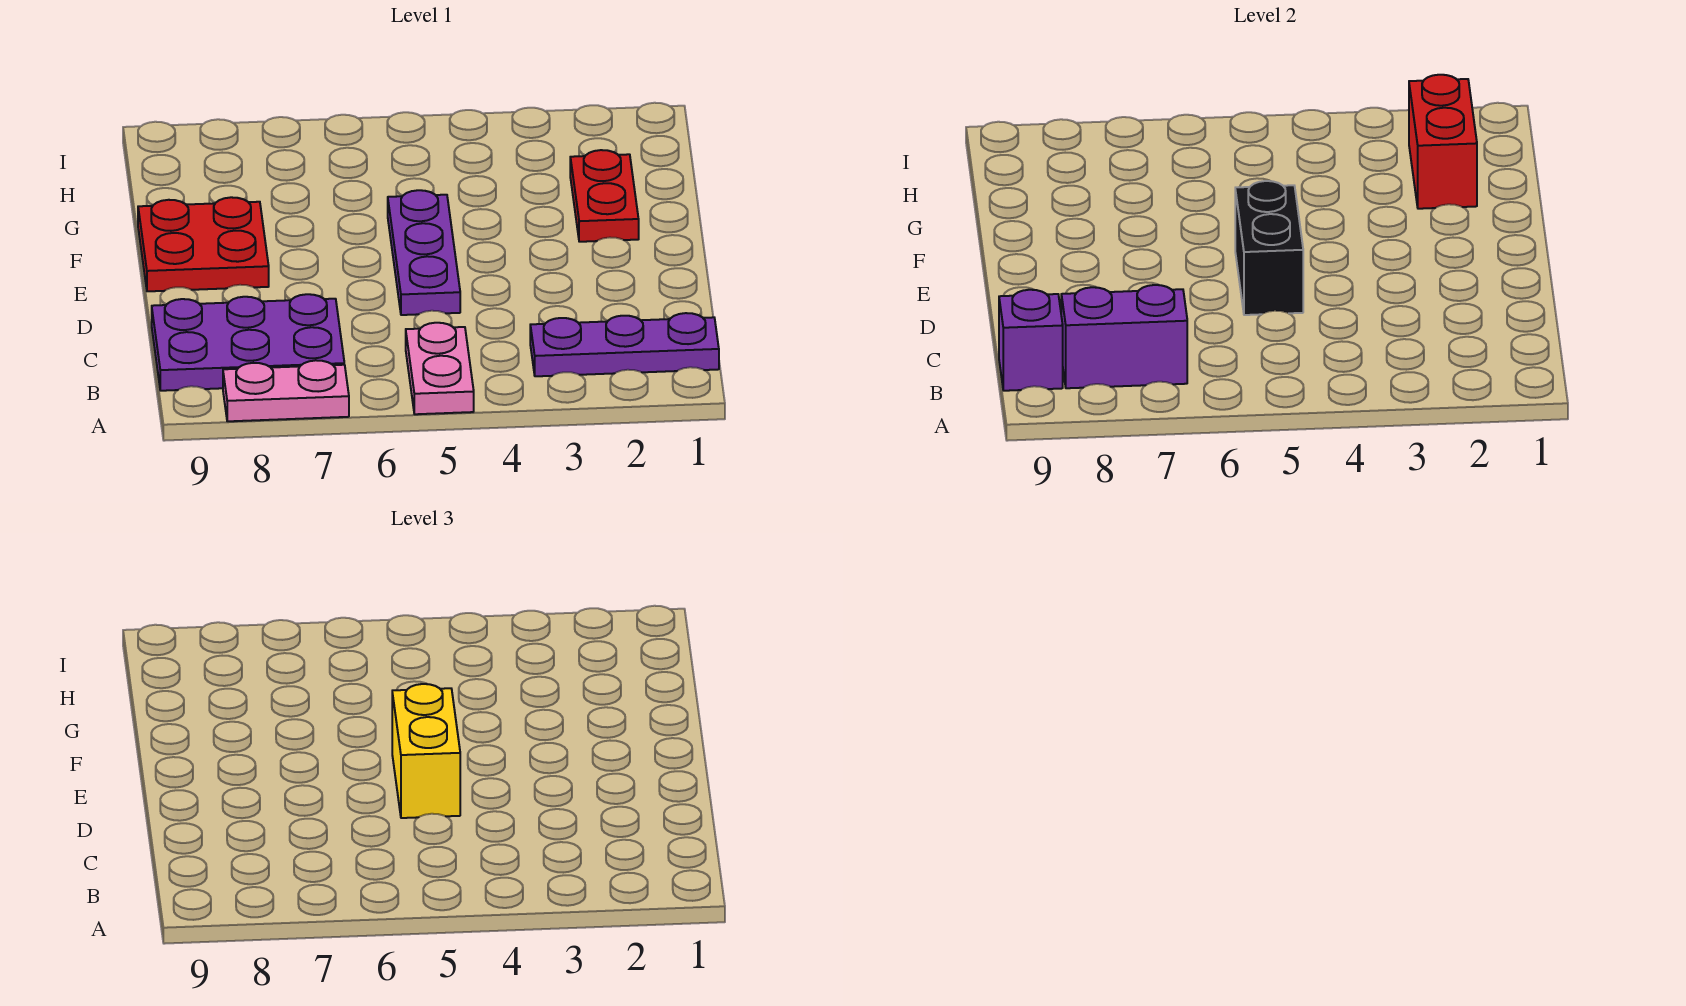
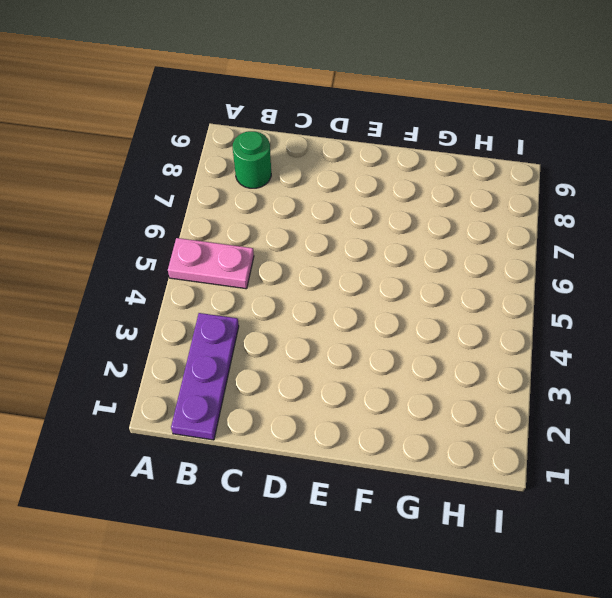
green 1x1 round brick [233,131,271,188] -> purple 2x3 plate [152,294,344,391]
none -> pink 1x2 plate [223,360,349,421]
none -> purple 1x3 plate [388,190,460,315]
none -> red 2x2 plate [138,197,269,291]

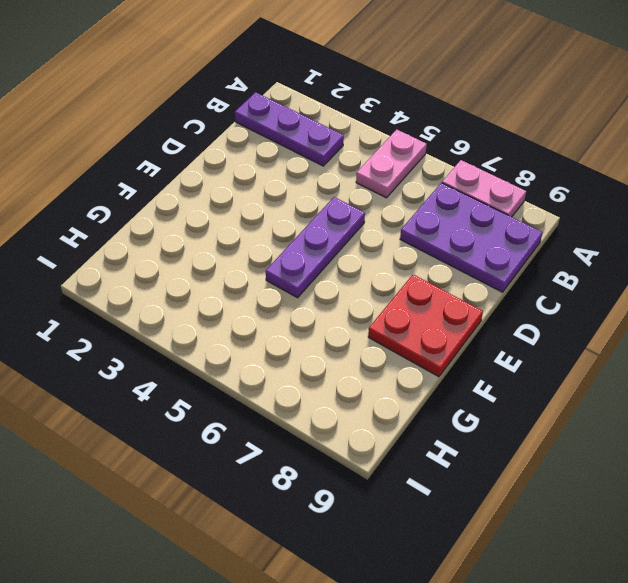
none -> red 1x2 plate [570,150,639,242]
none -> purple 1x2 brick [1061,285,1187,388]
none -> purple 1x1 brick [999,290,1063,391]

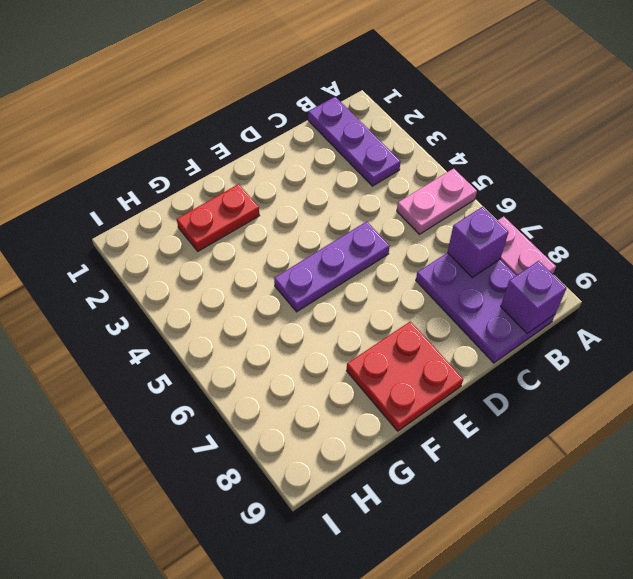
purple 1x1 brick [447,207,508,277] -> purple 1x2 brick [1061,285,1187,388]
none -> black 1x2 brick [1235,181,1303,315]
none -> red 1x2 brick [1409,75,1477,209]
none -> yellow 1x2 brick [392,684,460,818]

